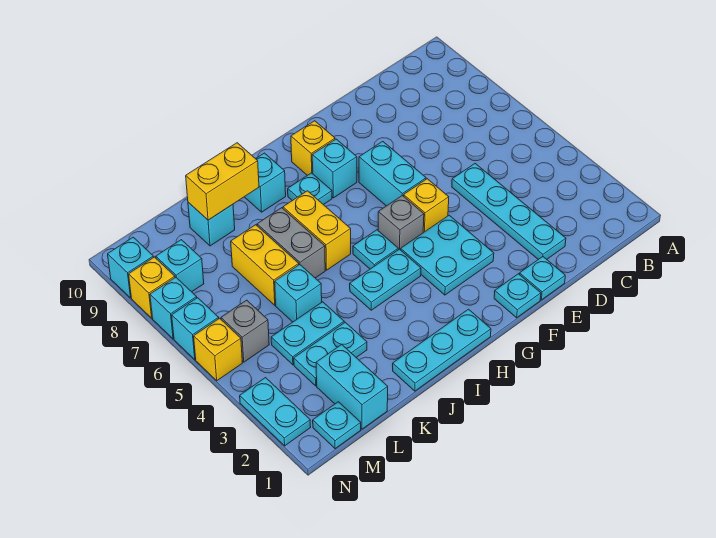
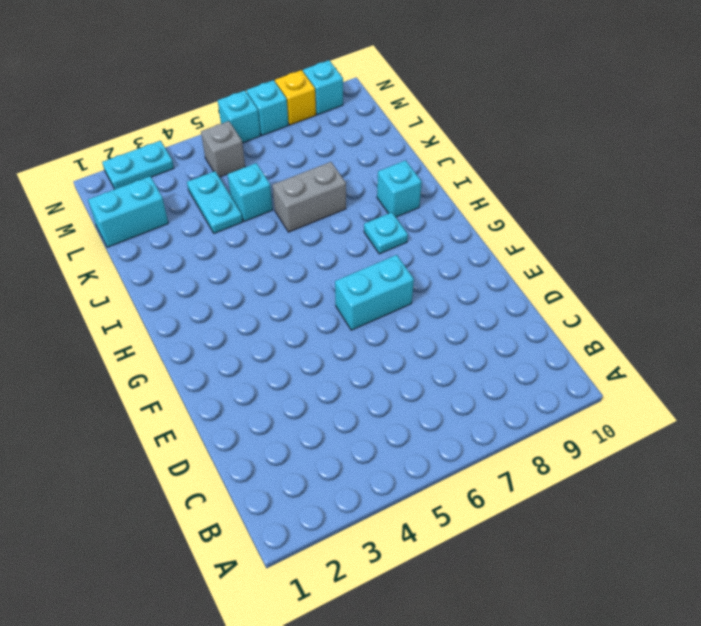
none -> cyan 1x4 plate [452,164,566,259]
none -> cyan 1x1 plate [519,257,565,300]
none -> cyan 1x1 plate [494,274,541,318]
none -> cyan 2x2 plate [401,215,494,295]

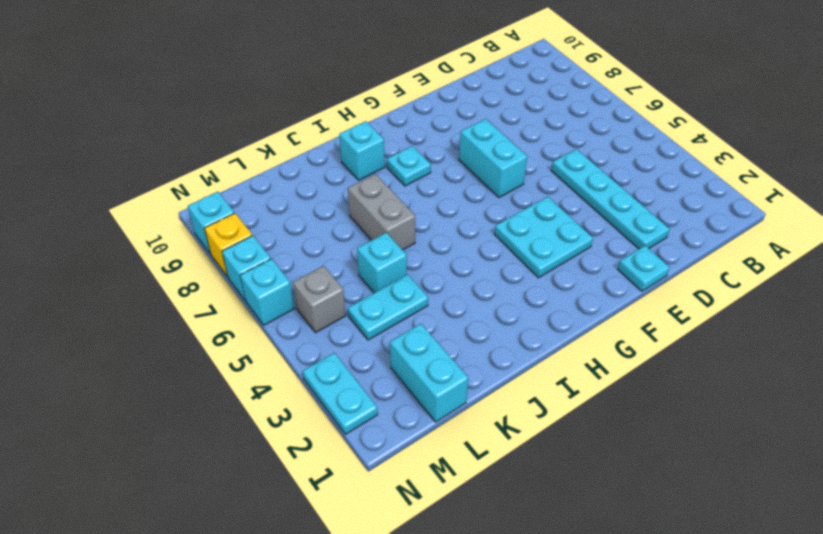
none -> cyan 1x1 plate [494,274,541,318]
none -> yellow 1x1 brick [404,179,449,233]
none -> grey 1x1 brick [378,195,424,250]
none -> cyan 1x1 brick [312,139,357,198]

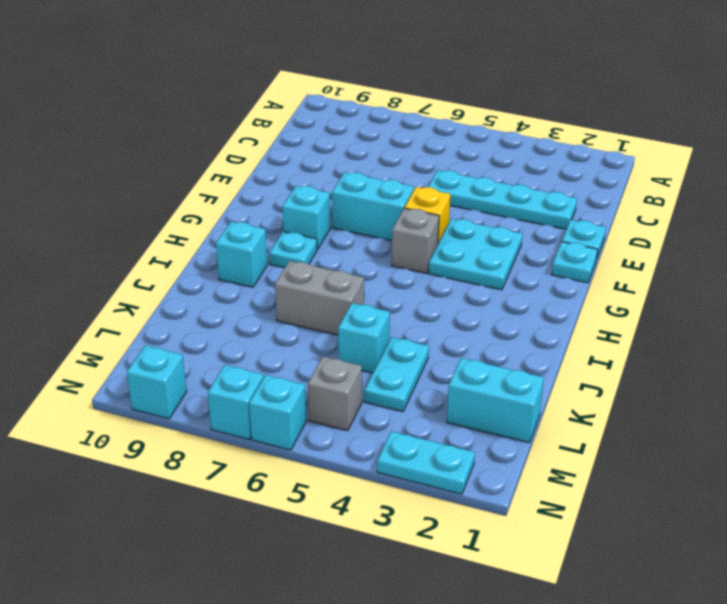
none -> yellow 1x1 brick [291,121,335,175]
none -> cyan 1x3 plate [393,309,491,391]
none -> cyan 1x2 plate [350,249,421,310]
none -> cyan 1x1 plate [353,230,398,269]

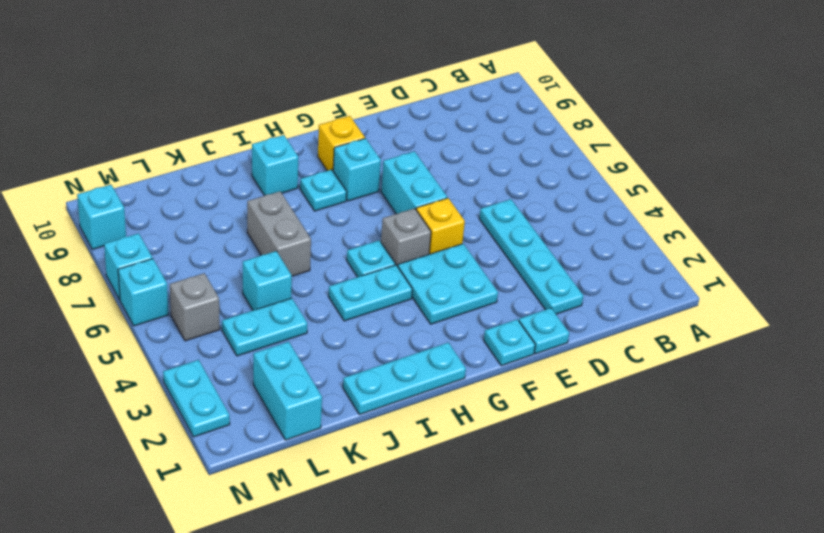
none -> yellow 1x2 brick [283,191,351,270]
none -> cyan 1x2 plate [294,322,367,386]
none -> yellow 1x2 brick [231,225,299,305]
none -> cyan 1x1 brick [188,202,235,246]

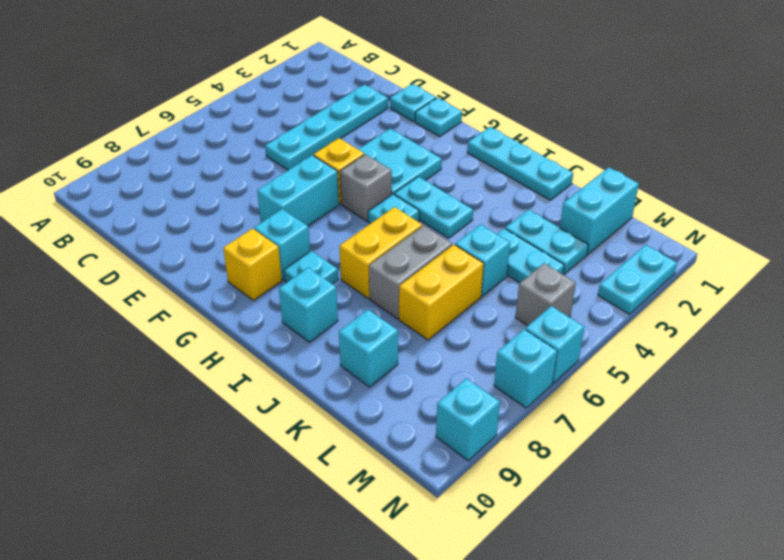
none -> cyan 1x1 plate [313,402,361,449]
none -> cyan 1x1 brick [156,240,204,292]
none -> yellow 1x1 brick [194,318,242,381]
none -> yellow 1x1 brick [129,257,175,318]

